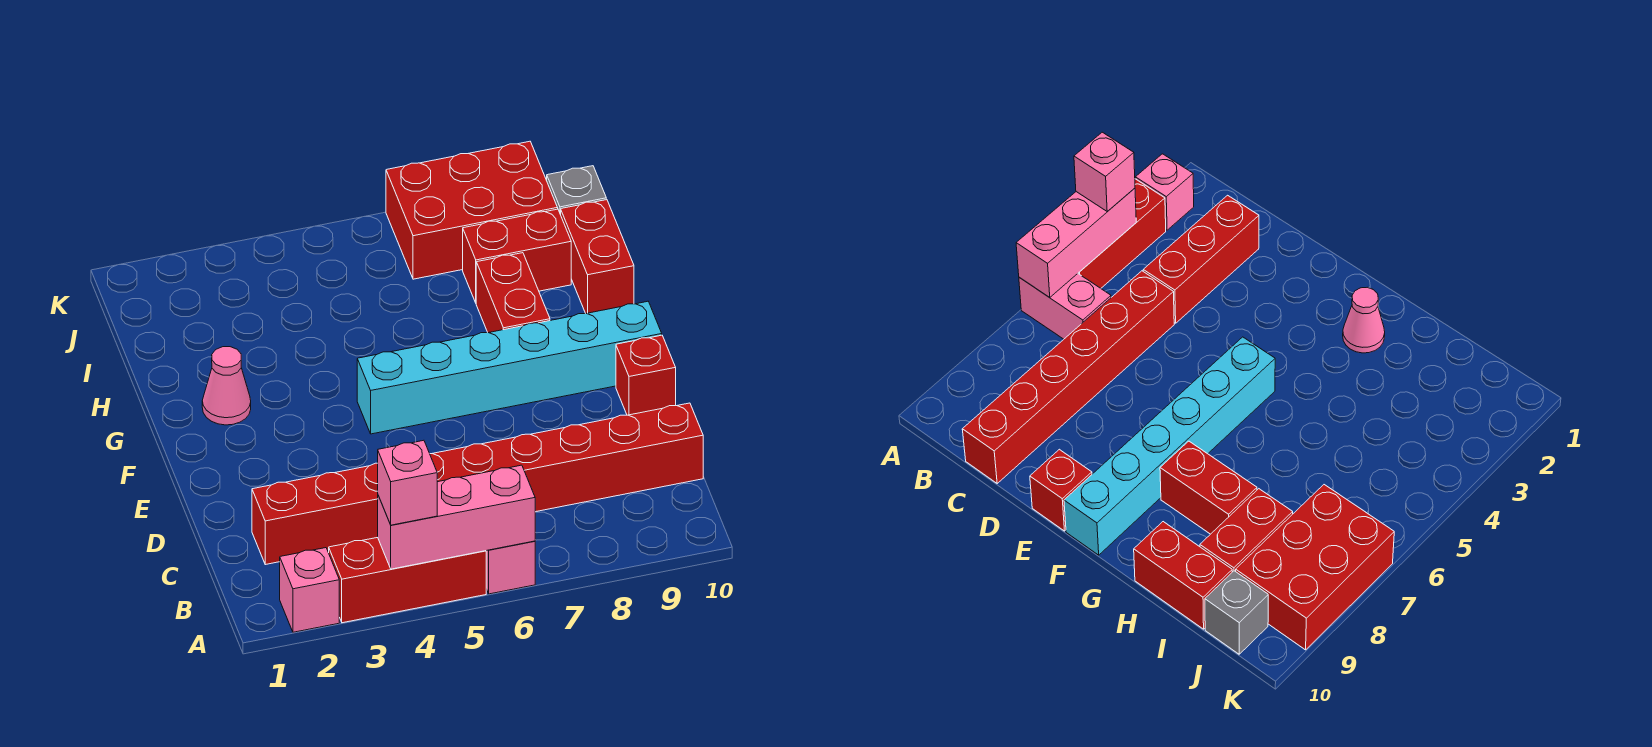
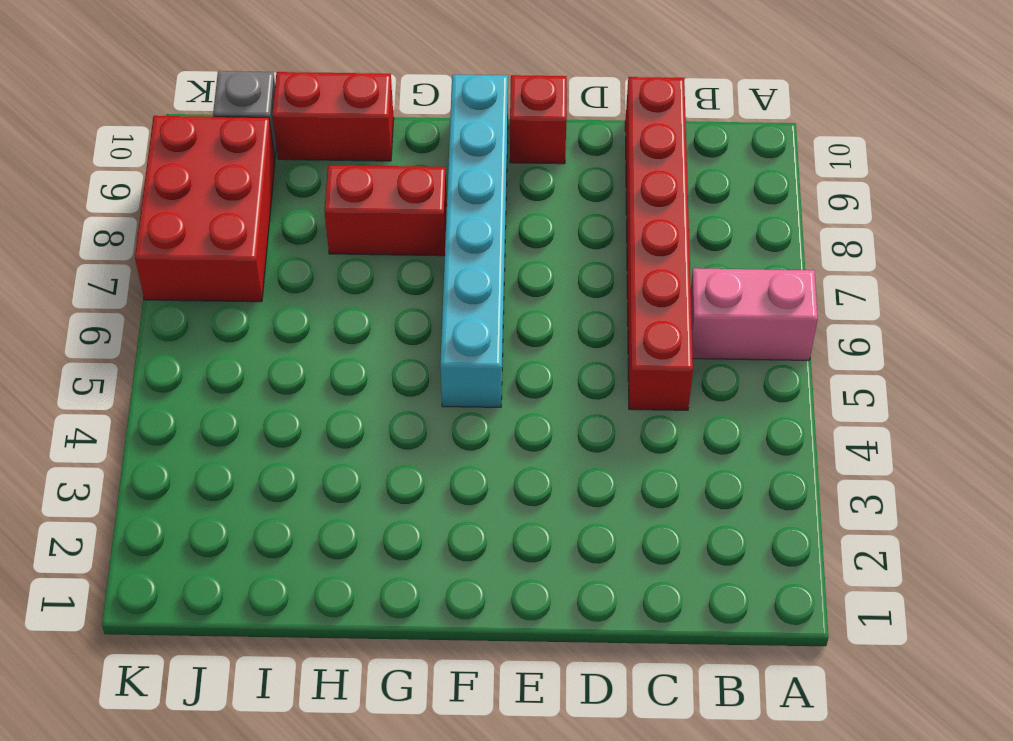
none -> pink 1x1 brick [280,548,339,632]
none -> red 1x3 brick [328,537,486,623]
none -> red 1x3 brick [252,463,378,565]

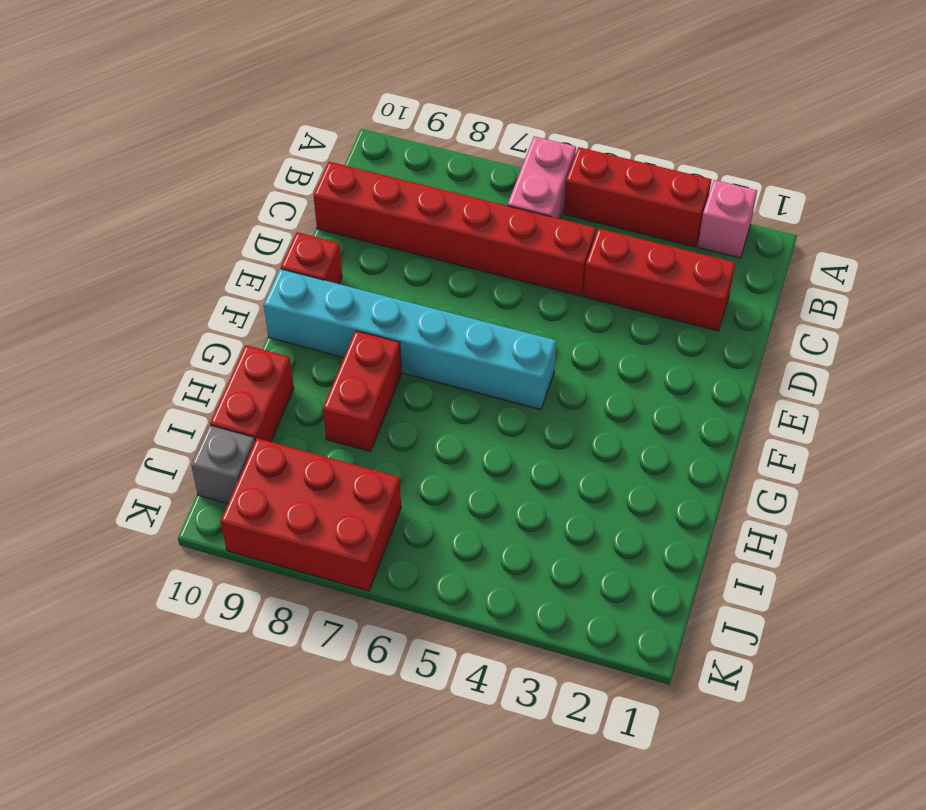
none -> pink 1x1 cone [202,347,251,425]
none -> red 1x2 brick [463,209,571,303]
none -> pink 1x3 brick [378,465,535,569]

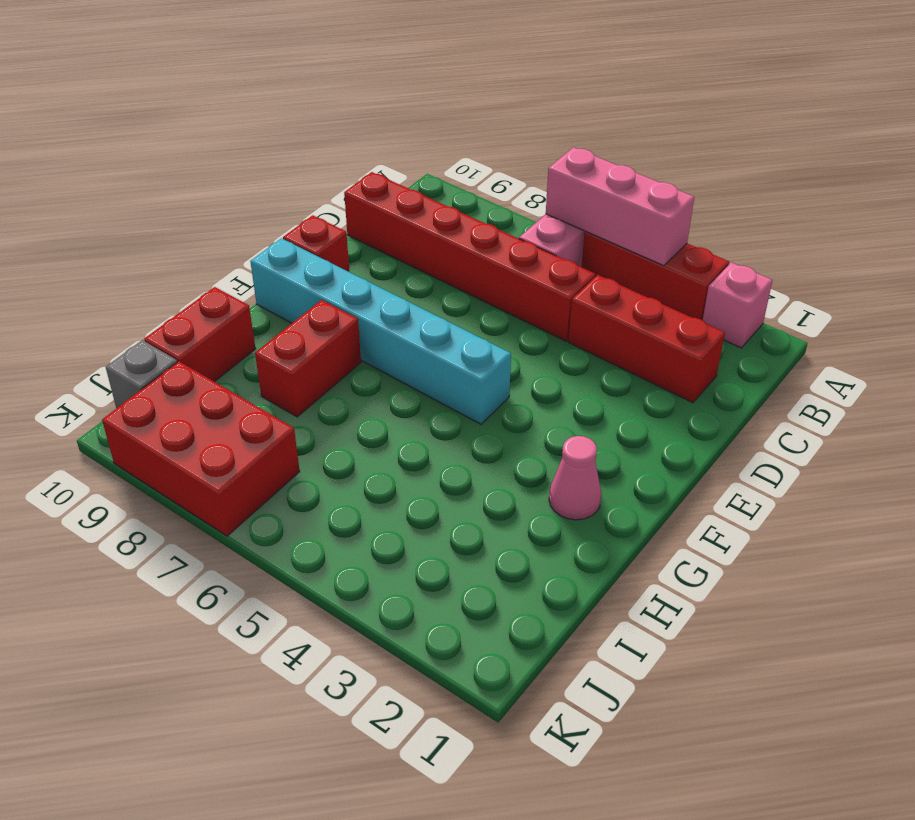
none -> red 1x2 brick [463,209,571,303]
none -> pink 1x1 brick [378,440,437,525]

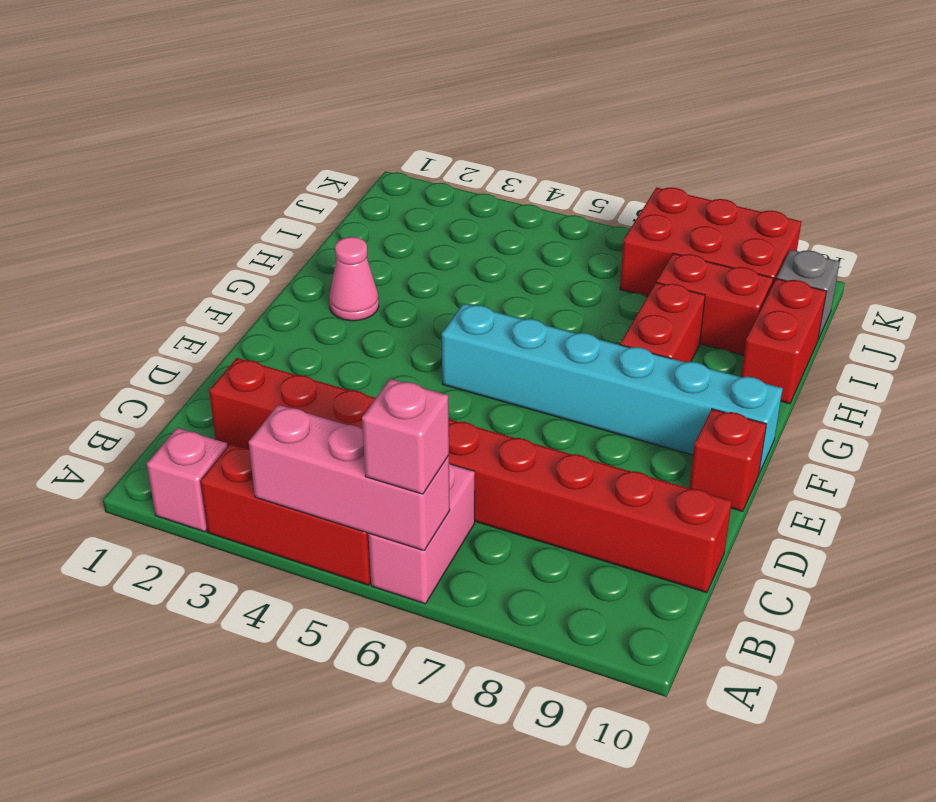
pink 1x1 brick [362,379,449,494] -> pink 1x1 brick moved to [378,440,437,525]

